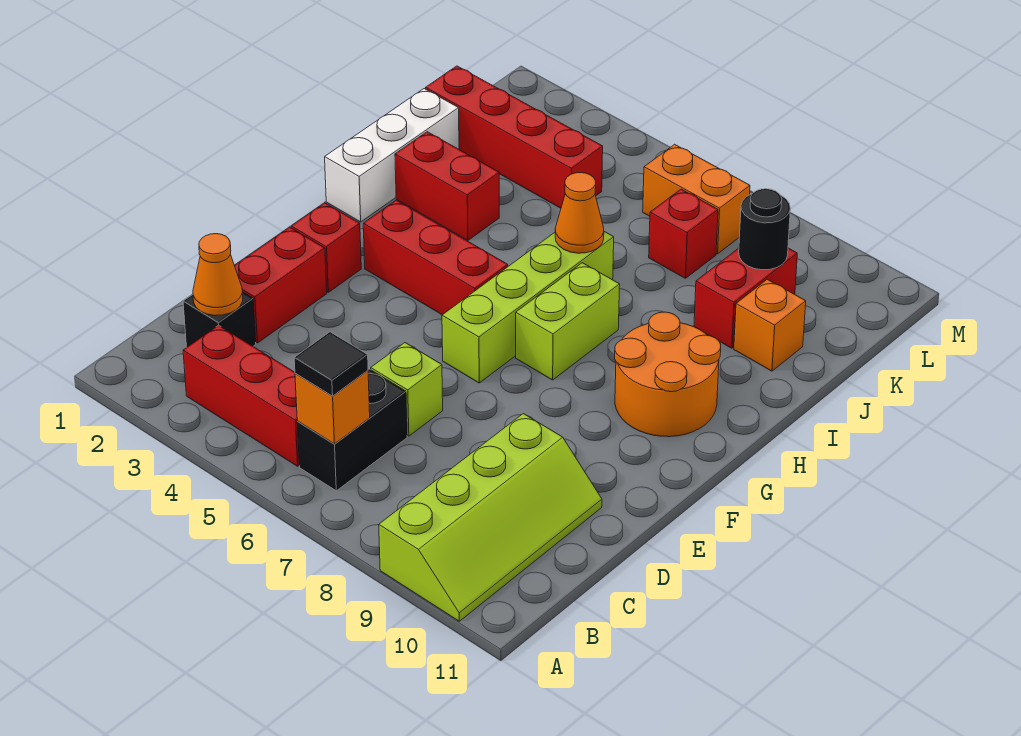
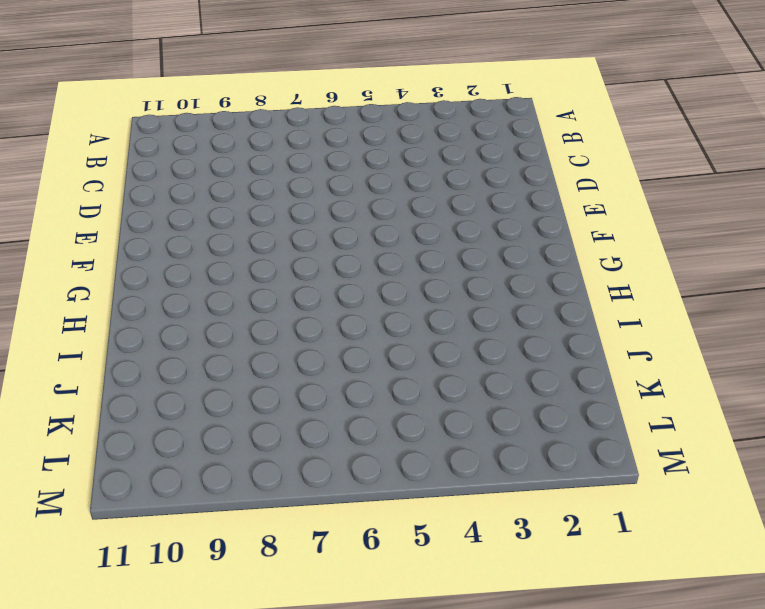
none -> lime 2x4 slope [379,414,602,621]
none -> red 1x3 brick [183,325,299,466]
none -> black 1x2 brick [297,369,407,491]

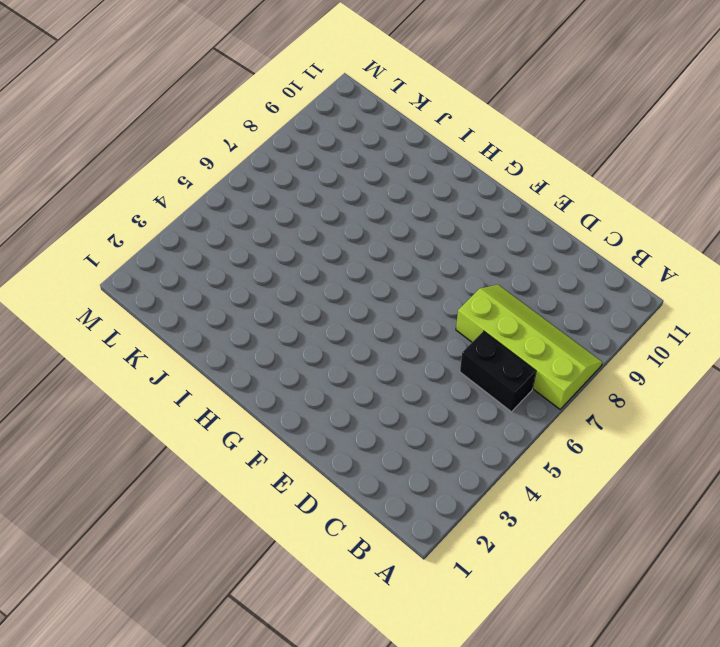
lime 2x4 slope [456,285,602,409] -> lime 2x4 slope moved to [379,414,602,621]
none -> red 1x3 brick [183,325,299,466]
none -> black 1x1 brick [183,292,256,347]
none -> red 1x2 brick [235,227,327,343]

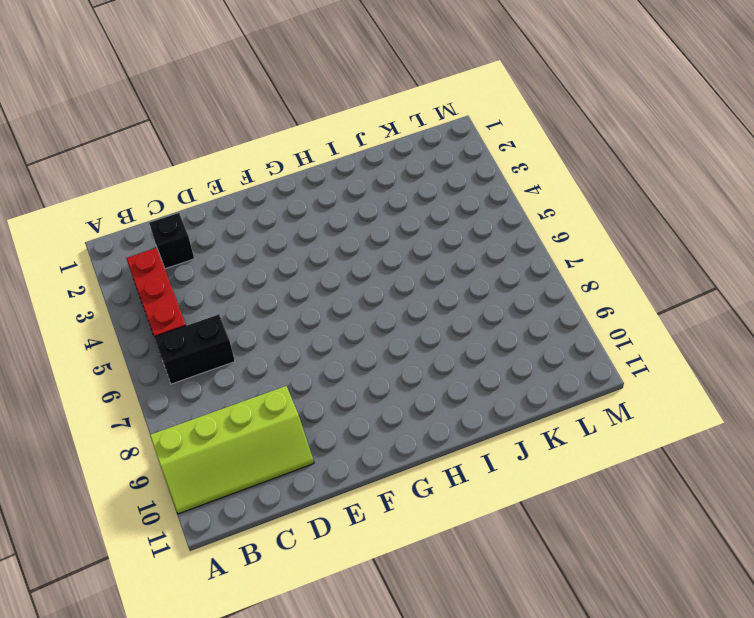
none -> red 1x2 brick [235,227,327,343]
none -> lime 1x1 brick [371,343,443,436]
none -> red 1x1 brick [291,203,361,292]

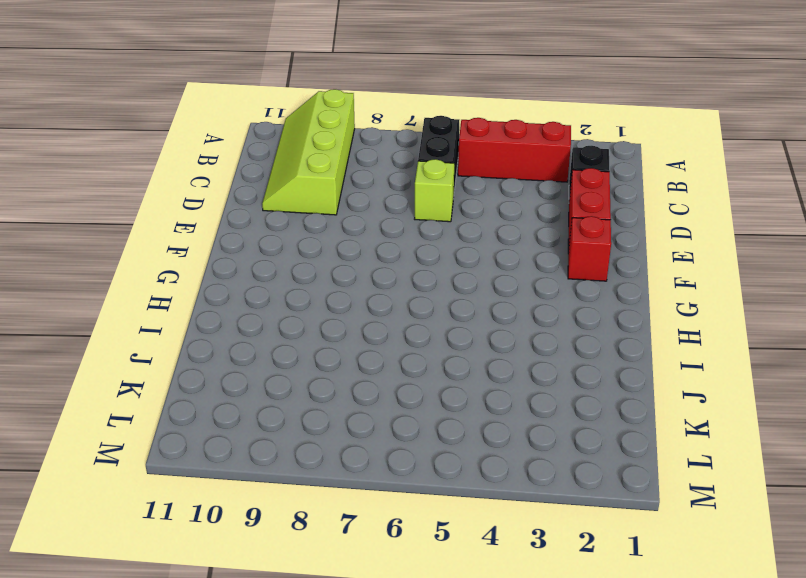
none -> lime 1x4 brick [442,232,614,383]
none -> red 1x3 brick [363,200,508,315]
none -> lime 1x2 brick [516,263,620,380]

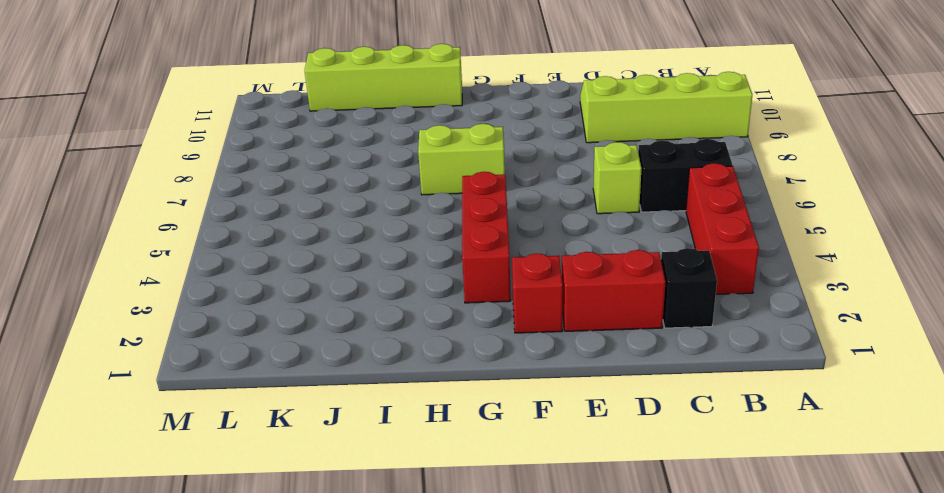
lime 1x4 brick [305,44,462,111] -> lime 1x4 brick moved to [442,232,614,383]
none -> orange 2x2 round brick [615,312,721,437]
none -> white 1x3 brick [325,89,459,222]
none -> red 1x2 brick [395,132,499,241]

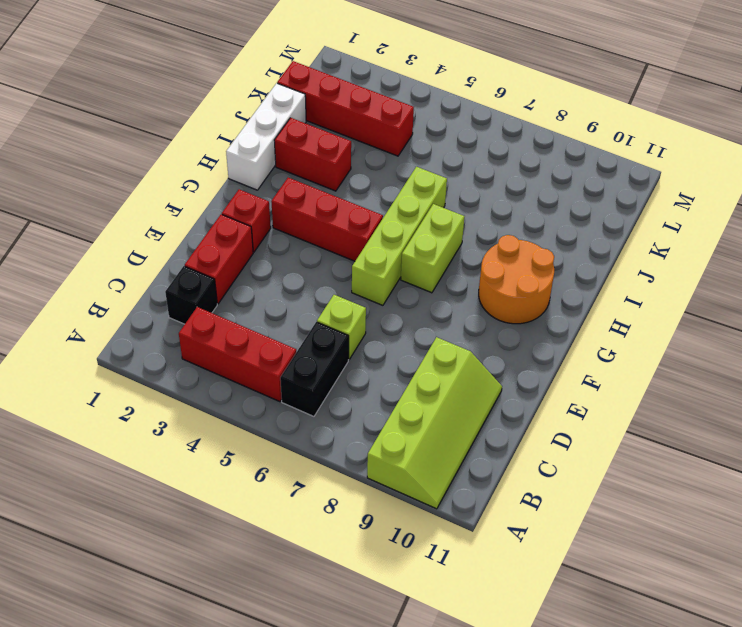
none -> red 1x2 brick [694,248,797,348]
none -> orange 1x1 brick [734,279,806,371]
none -> red 1x1 brick [649,189,718,278]

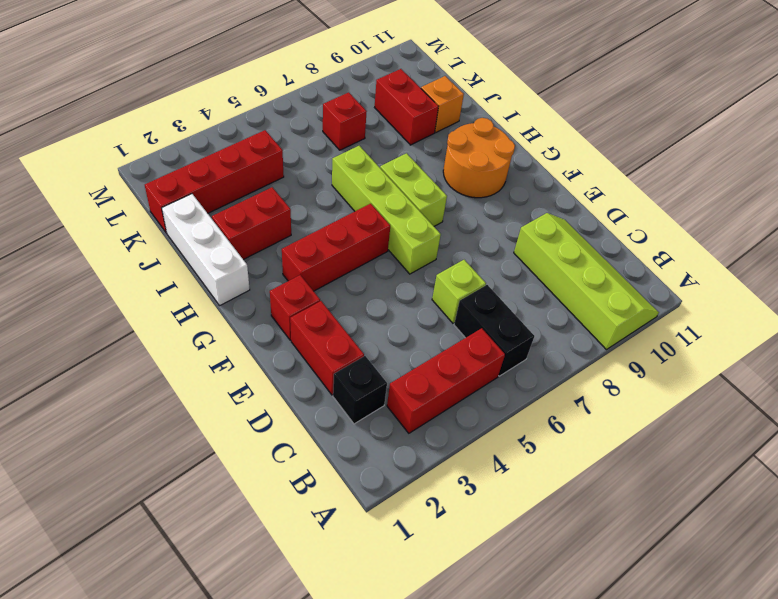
none -> orange 1x2 brick [643,144,750,254]
none -> orange 1x1 brick [295,371,370,444]
none -> orange 1x1 cone [193,234,243,316]

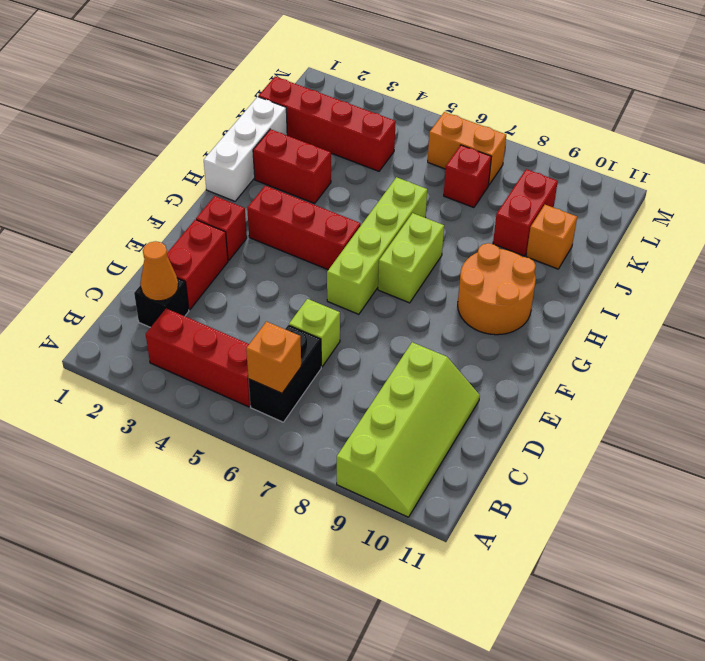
none -> orange 1x1 cone [555,173,604,253]
none -> black 1x1 round brick [739,189,790,270]
none -> black 1x1 tile [294,332,368,396]

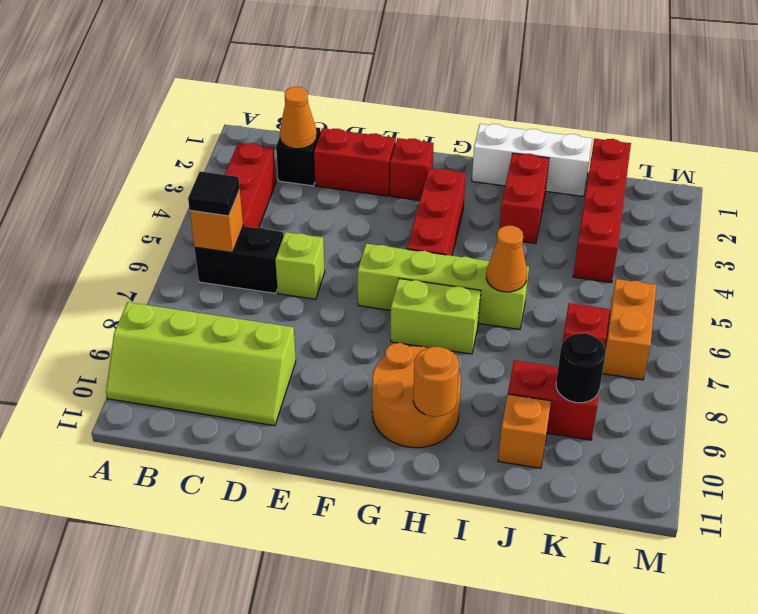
orange 1x1 round brick [413,347,459,417] -> none

